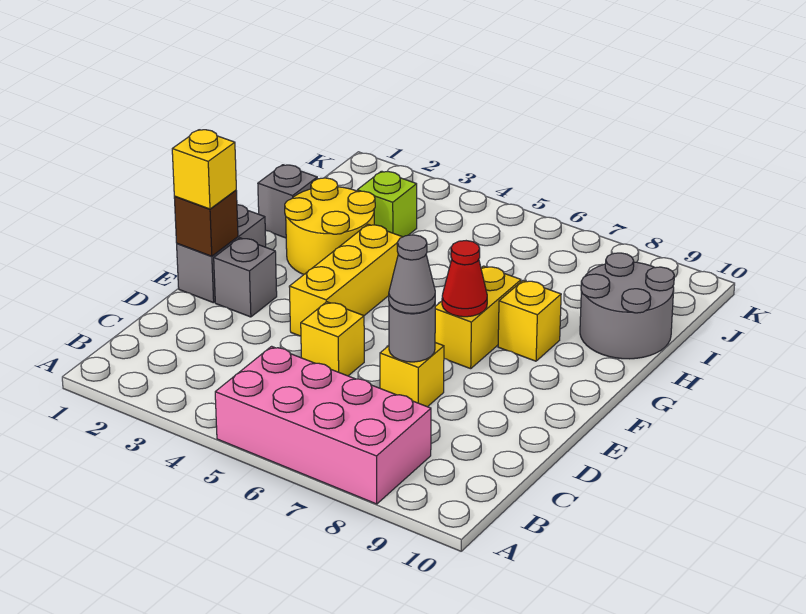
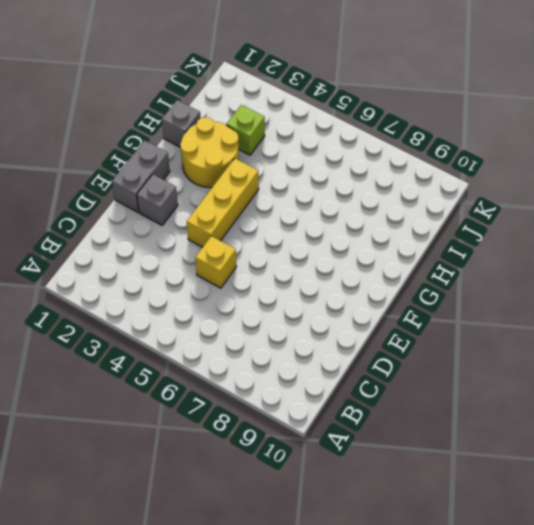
none -> pink 2x4 brick [215,346,431,504]
none -> yellow 1x1 brick [380,343,444,407]
none -> yellow 1x2 brick [435,266,521,369]

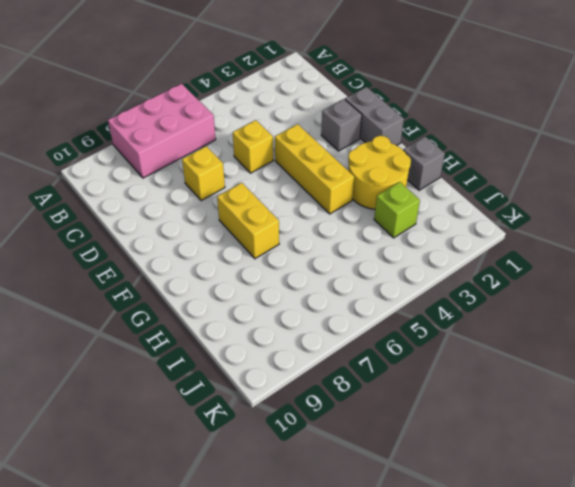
pink 2x3 brick [108,84,216,178] -> pink 2x4 brick [215,346,431,504]
none -> yellow 1x1 brick [498,280,561,361]
none -> grey 2x2 round brick [580,253,674,359]
none -> grey 1x1 round brick [389,303,435,362]

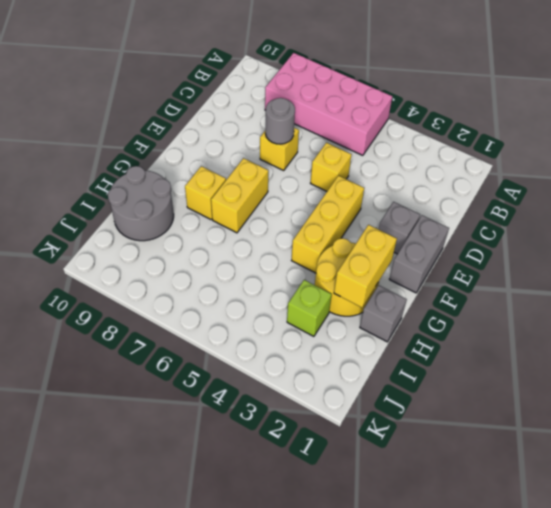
yellow 1x2 brick [334,225,397,307] -> none
none -> brown 1x1 brick [174,190,238,256]
none -> red 1x1 cone [442,241,487,317]
none -> grey 1x1 cone [389,235,435,313]

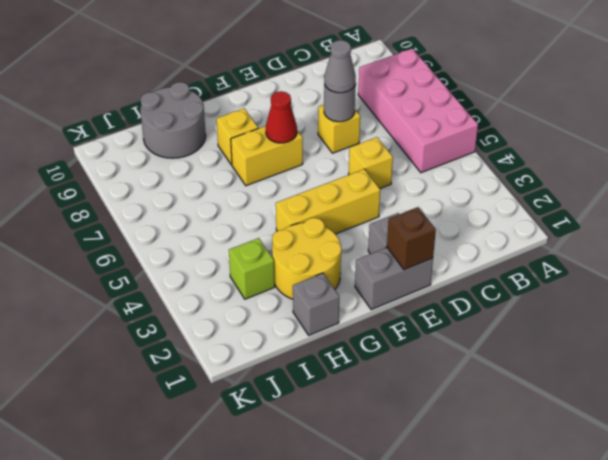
none -> yellow 1x1 brick [172,130,236,209]

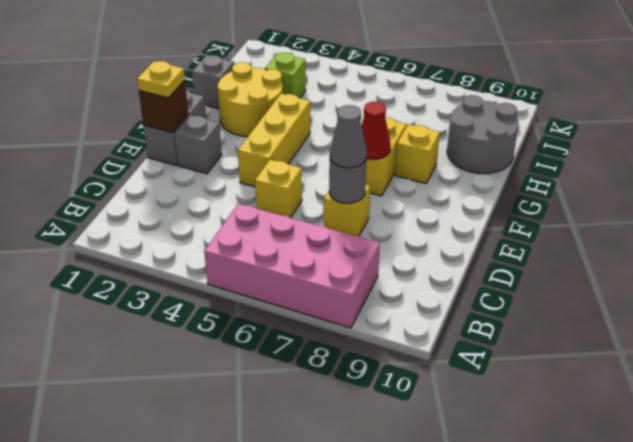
yellow 1x1 plate [137,61,185,98] -> yellow 1x1 brick [172,130,236,209]

